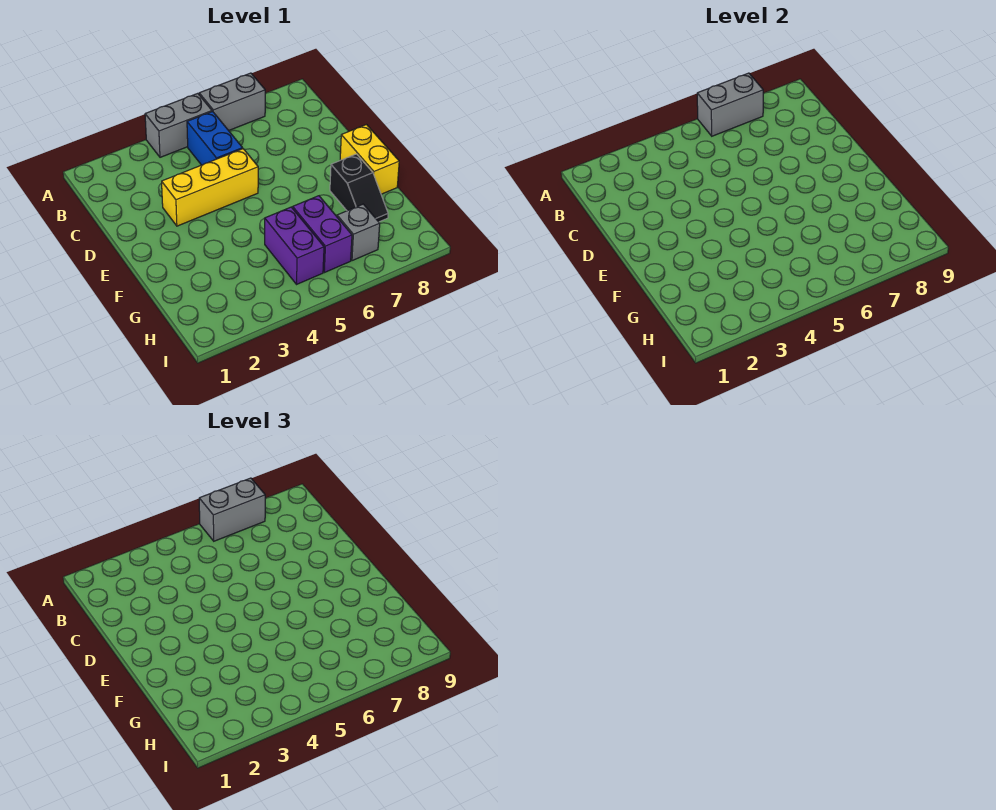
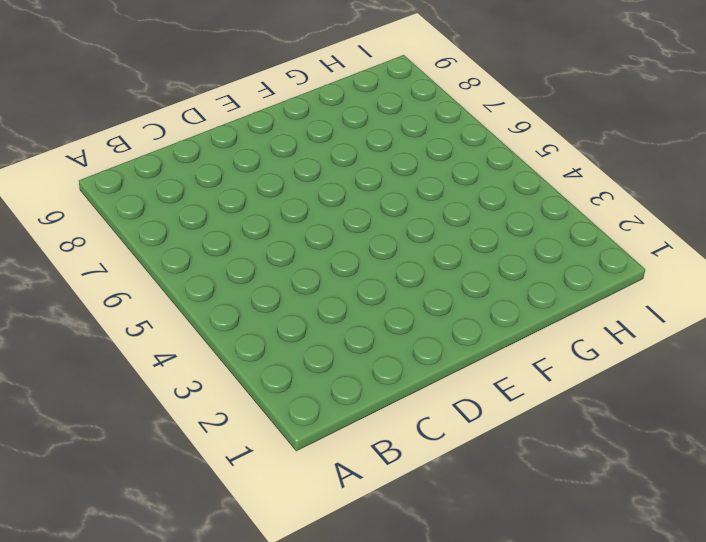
none -> grey 1x2 brick [145,93,212,157]
none -> grey 1x2 brick [199,73,265,131]

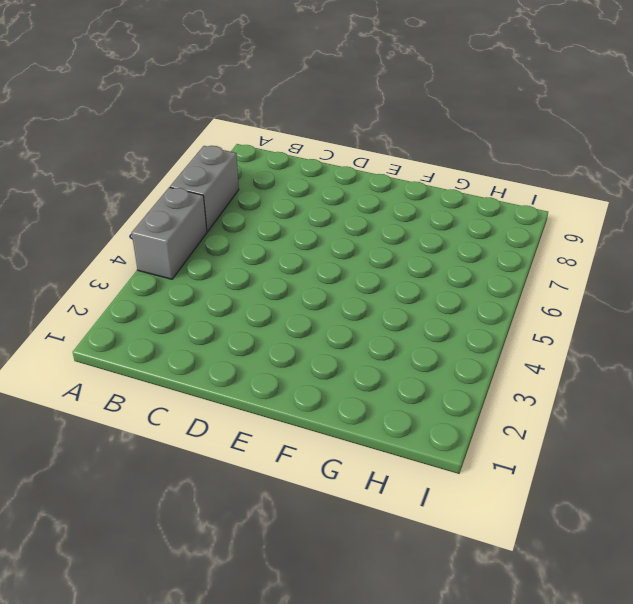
none -> blue 1x2 brick [187,111,243,165]
none -> yellow 1x3 brick [162,149,258,226]

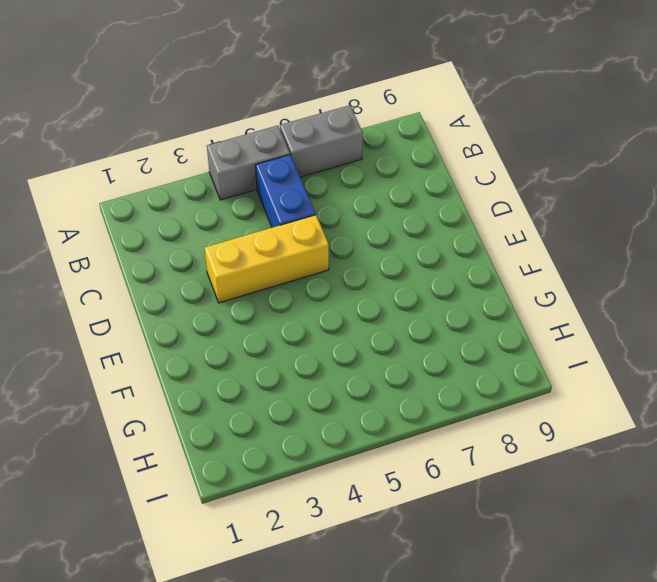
none -> yellow 1x2 brick [340,125,399,194]
none -> black 1x2 slope [330,154,388,222]

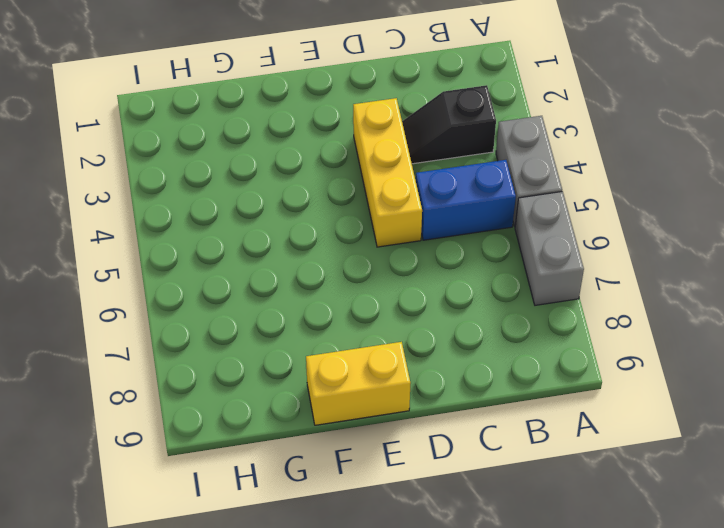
black 1x2 slope [402,85,496,164] -> black 1x2 slope moved to [330,154,388,222]
none -> purple 1x2 brick [265,207,324,284]
none -> purple 1x2 brick [293,196,352,273]

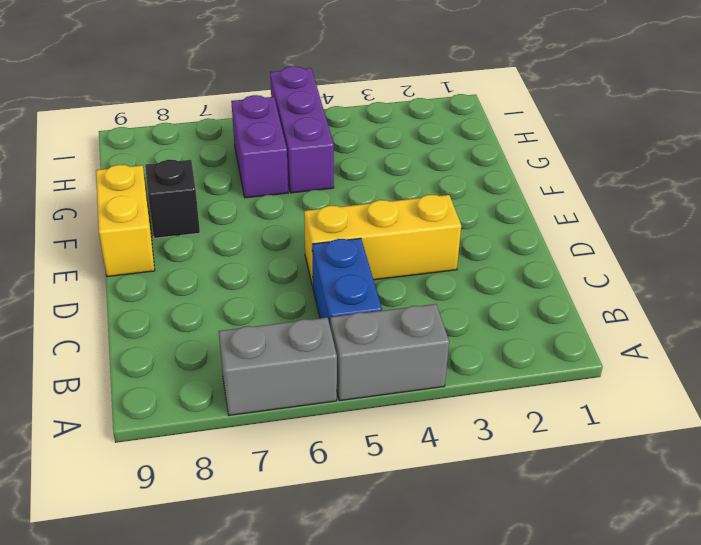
purple 1x3 brick [270,66,334,193] -> purple 1x2 brick [265,207,324,284]
none -> grey 1x1 brick [337,204,380,261]
none -> grey 1x2 brick [697,73,763,136]

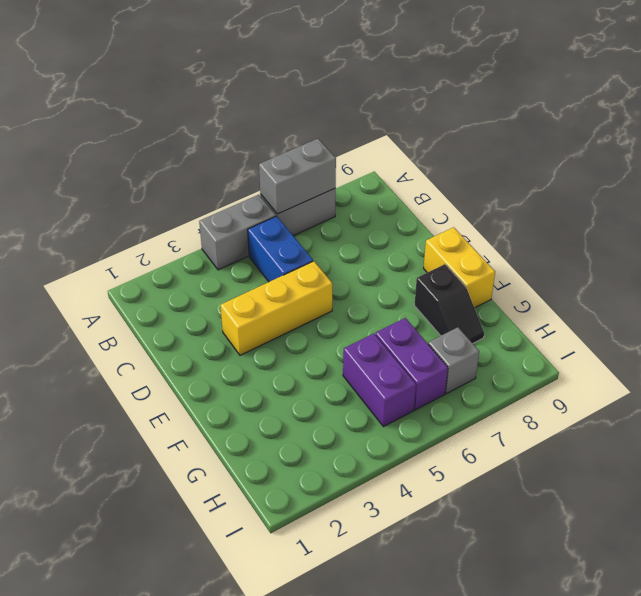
none -> grey 1x2 brick [199,478,265,541]

